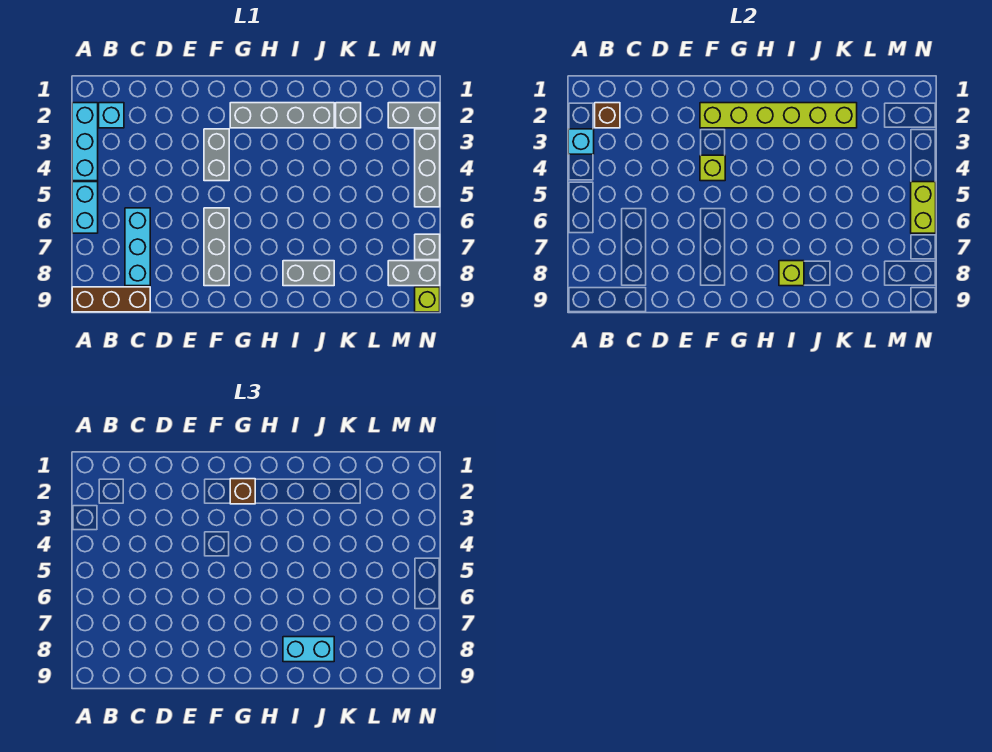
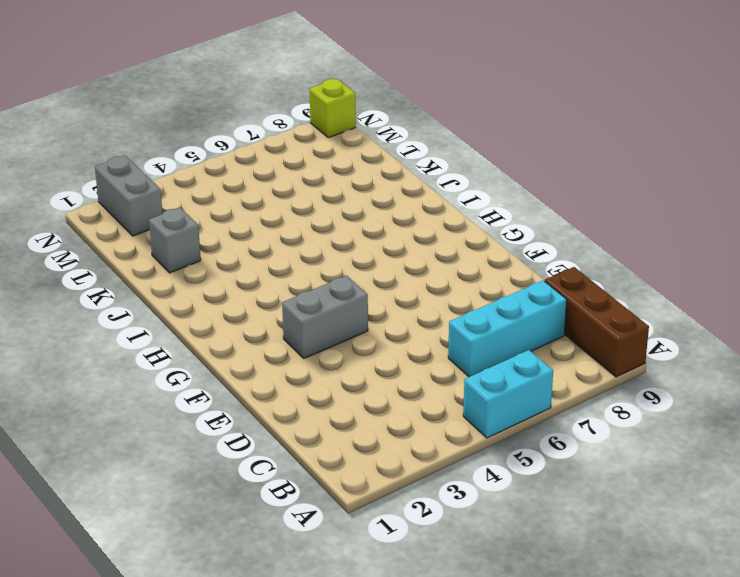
none -> cyan 1x3 brick [72,103,98,181]
none -> cyan 1x1 brick [99,103,124,128]
none -> grey 1x3 brick [204,208,229,286]

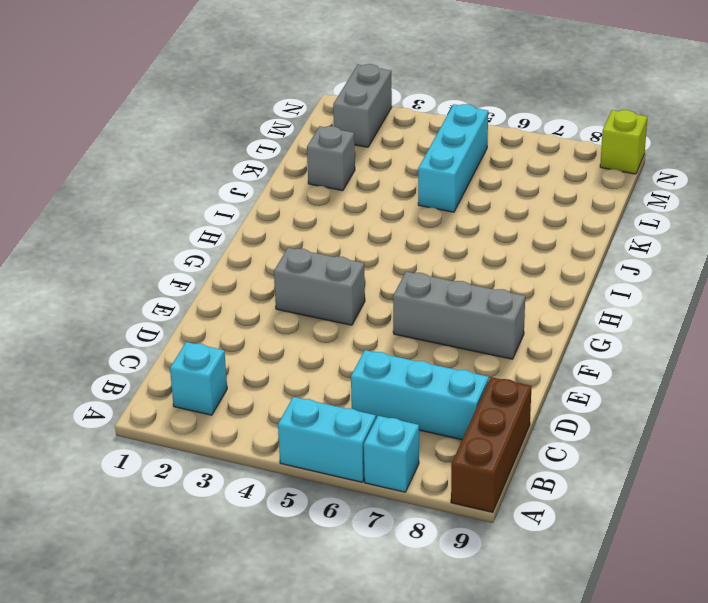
cyan 1x1 brick [364,416,419,492] -> cyan 1x1 brick moved to [568,129,594,154]
cyan 1x3 brick [418,104,488,212] -> cyan 1x3 brick turned to [72,103,98,181]
none -> grey 1x4 brick [230,103,334,128]
none -> grey 1x2 brick [283,261,334,286]
none -> grey 1x2 brick [388,261,440,286]

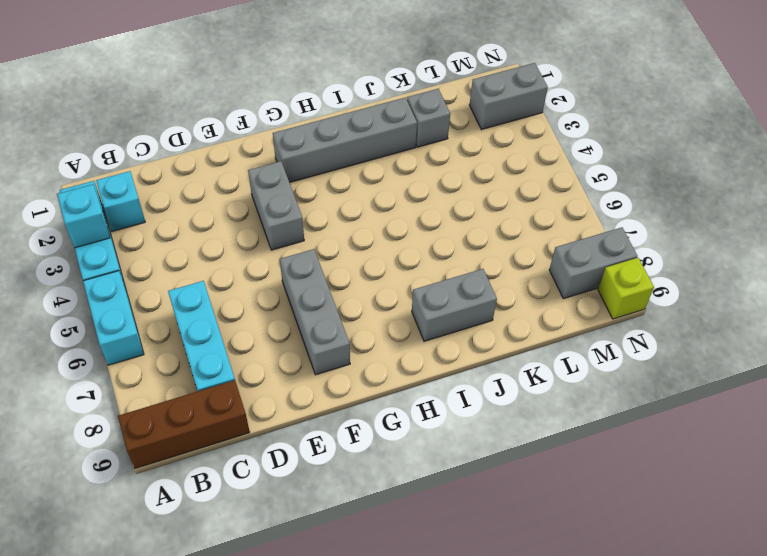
none -> grey 1x3 brick [415,129,440,207]
none -> grey 1x1 brick [415,234,440,260]
none -> brown 1x1 brick [595,103,620,128]

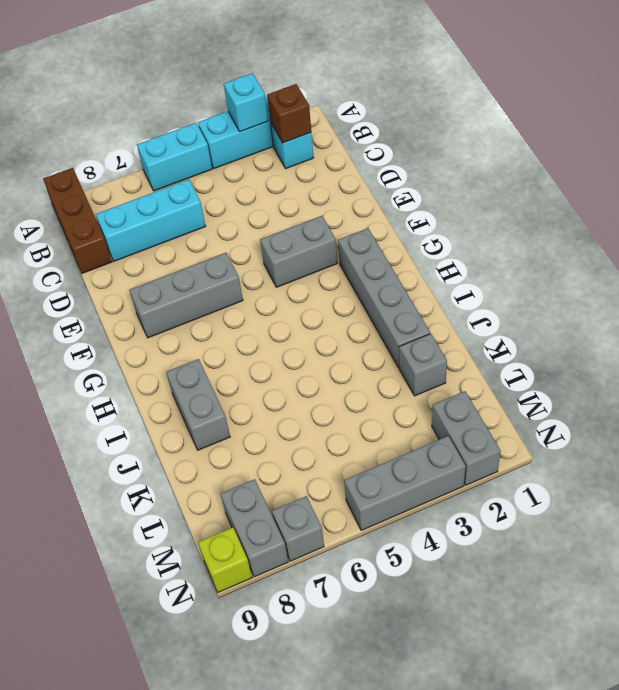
none -> lime 1x6 brick [700,103,857,128]
none -> lime 1x1 brick [700,155,725,181]
none -> lime 1x1 brick [779,261,804,286]

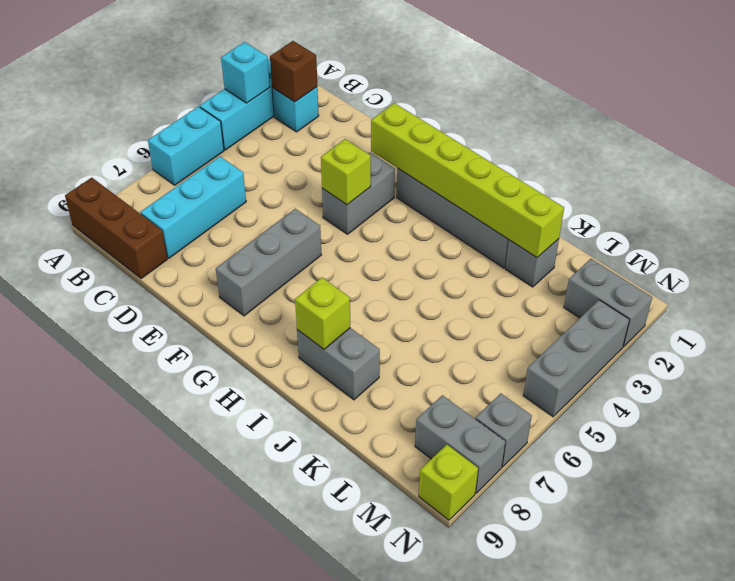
none -> lime 1x2 brick [911,182,936,233]
none -> brown 1x1 brick [230,479,255,504]
none -> cyan 1x2 brick [283,637,334,662]

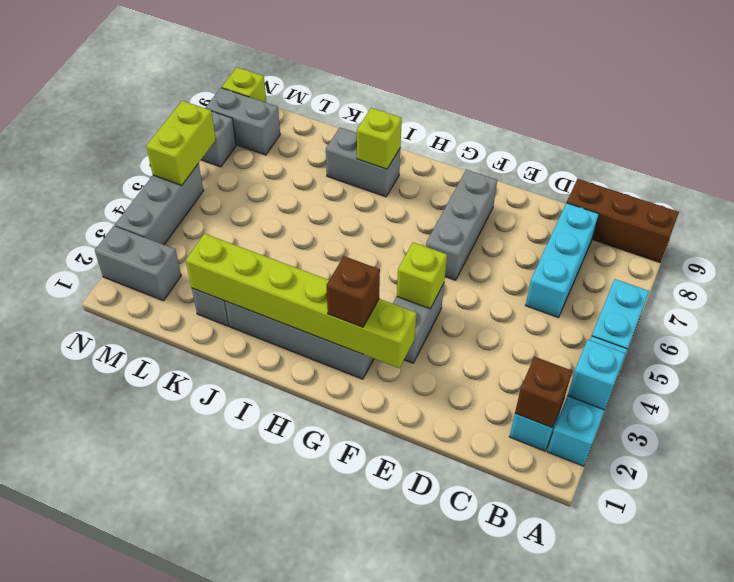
none -> cyan 1x2 brick [283,637,334,662]

